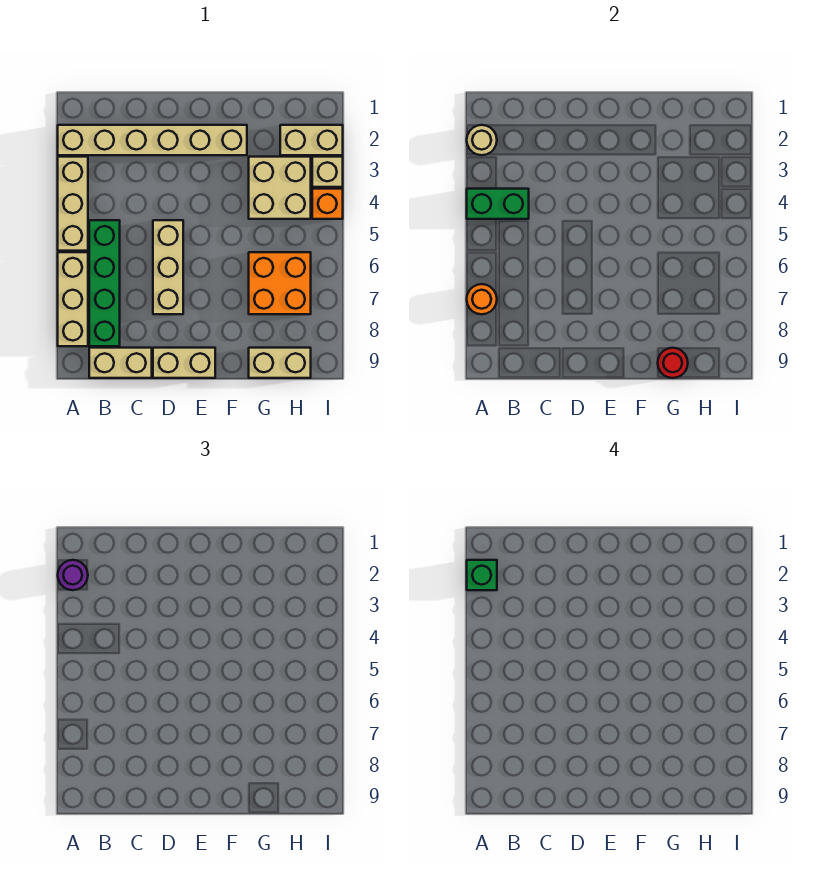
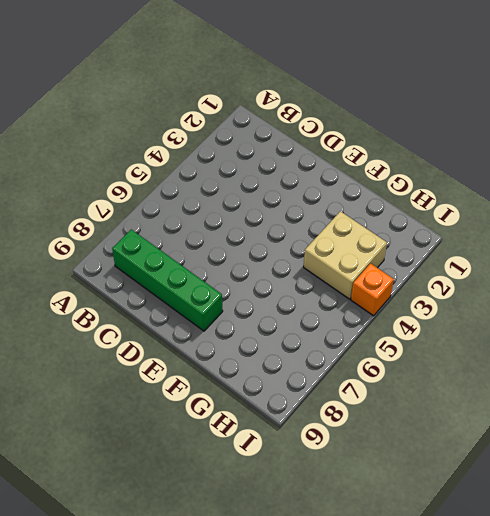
green 1x4 brick [112,230,223,331] -> green 1x4 brick turned to [89,220,120,346]
none -> tan 1x6 brick [58,125,247,155]
none -> tan 1x3 brick [58,157,88,251]
none -> tan 1x3 brick [58,252,88,346]

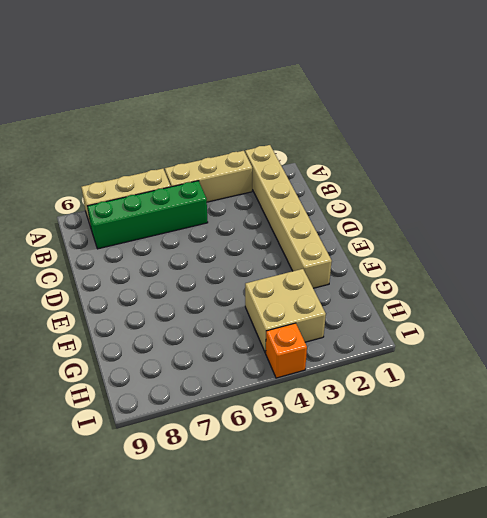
none -> tan 1x2 brick [89,348,152,378]
none -> tan 1x3 brick [153,220,183,314]
none -> tan 1x2 brick [153,348,215,378]

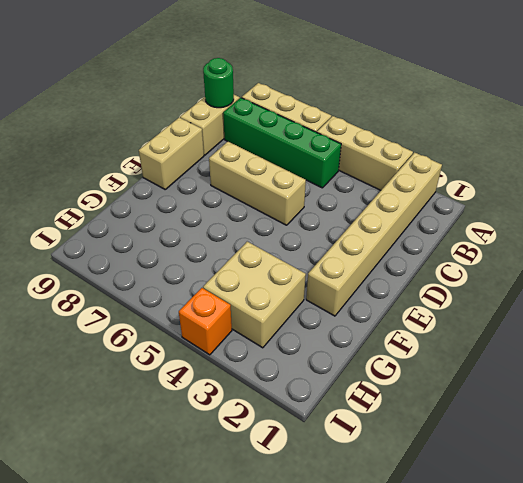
green 1x1 round brick [203,58,234,108] -> none
none -> orange 2x2 brick [249,252,311,314]
none -> tan 1x2 brick [249,348,311,378]
none -> tan 1x2 brick [280,125,343,155]

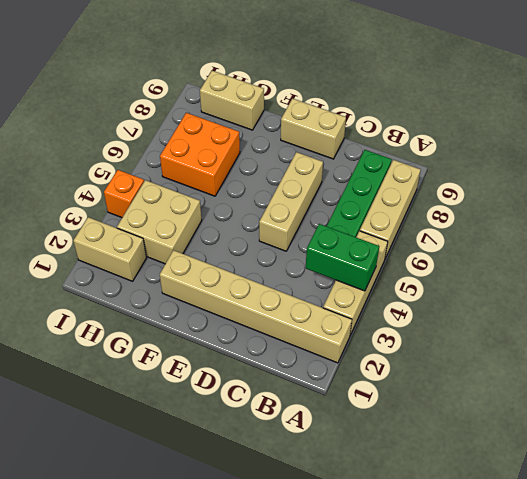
none -> tan 1x2 brick [89,348,152,378]
none -> tan 1x1 brick [312,157,343,187]
none -> tan 1x1 round brick [467,125,497,155]

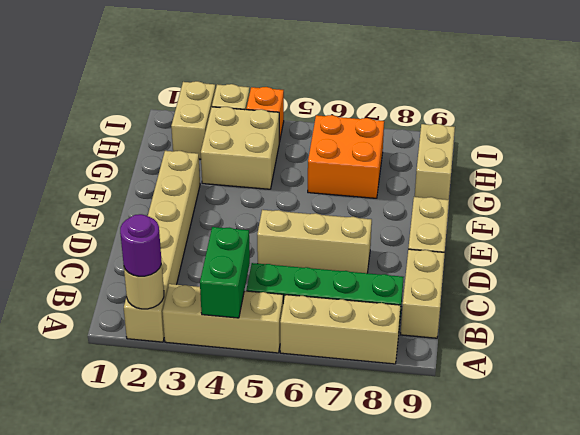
none -> orange 1x1 round brick [467,284,497,314]
none -> red 1x1 round brick [658,348,688,378]
none -> green 1x1 brick [467,560,497,590]

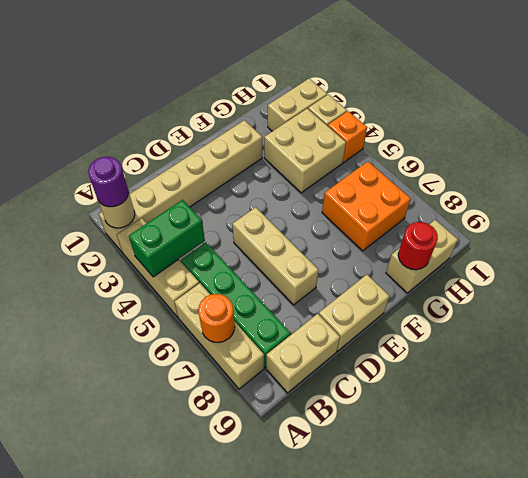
none -> green 1x1 brick [467,560,497,590]

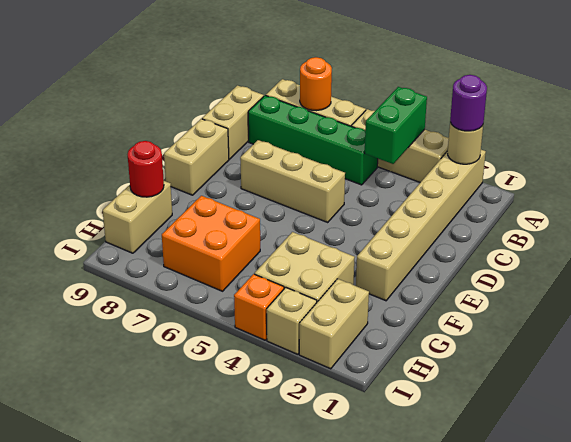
none -> green 1x1 brick [467,560,497,590]

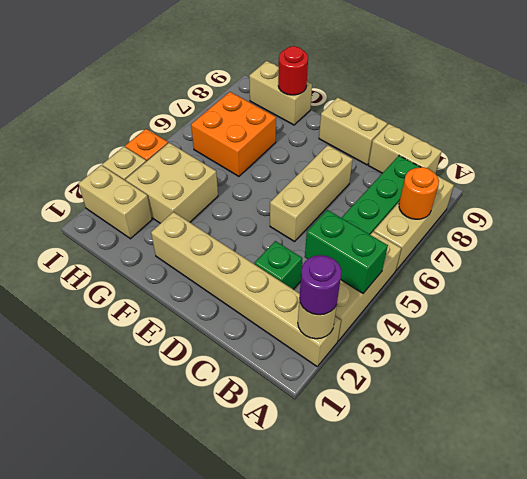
green 1x1 brick [254,241,302,289] -> green 1x1 brick moved to [467,560,497,590]

